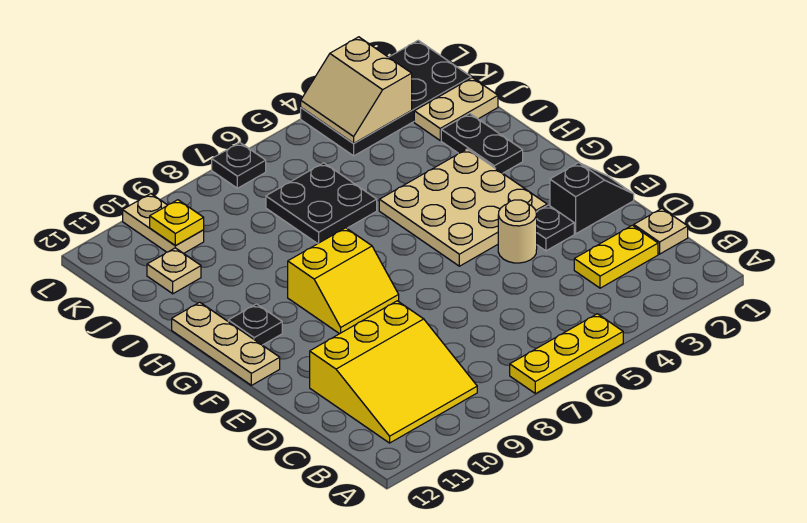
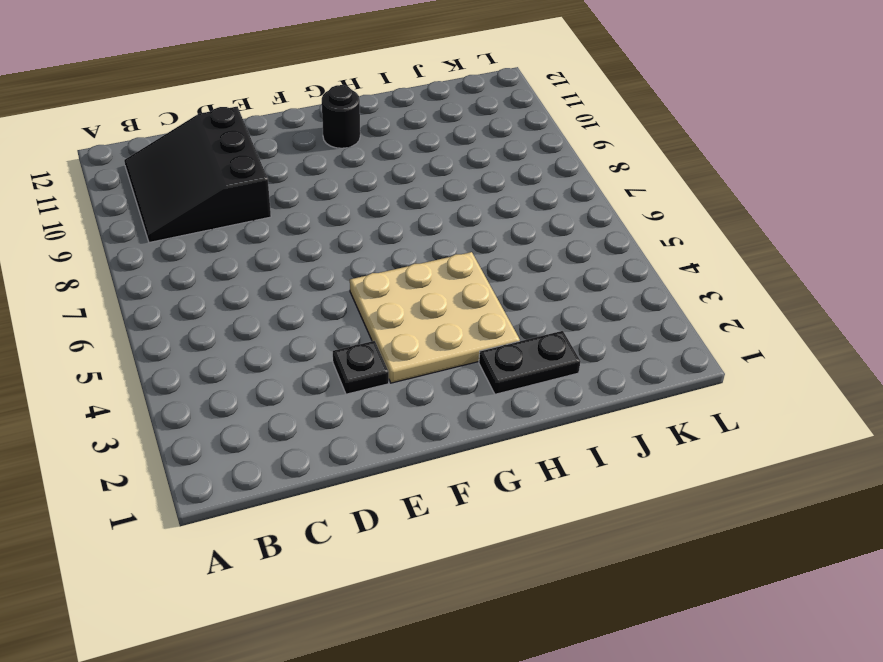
black 3x3 slope [124,107,271,243] -> yellow 3x3 slope [310,301,477,443]
black 1x1 round brick [322,85,360,148] -> black 1x1 plate [228,304,282,345]
none -> yellow 1x3 plate [510,314,623,394]
none -> tan 1x1 plate [634,209,688,254]
none -> yellow 1x2 plate [574,225,658,288]

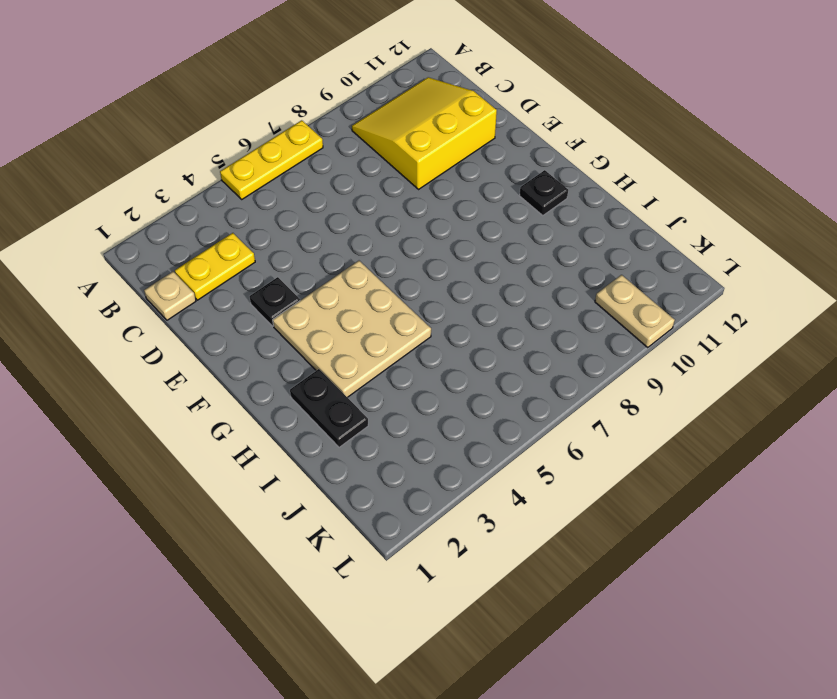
none -> black 1x2 slope [550,163,634,234]
none -> tan 1x1 round brick [498,200,537,263]
none -> yellow 2x2 slope [288,228,399,334]

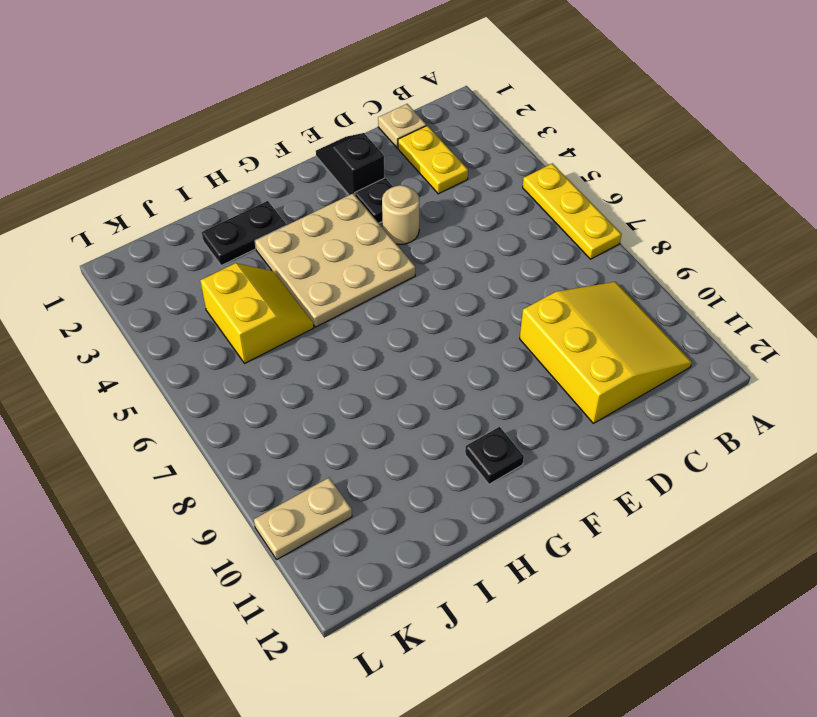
yellow 2x2 slope [200,263,314,363] -> yellow 2x2 slope moved to [288,228,399,334]
none -> tan 1x3 plate [172,302,280,385]
none -> black 2x2 plate [266,163,377,244]
none -> tan 1x2 plate [414,78,498,140]

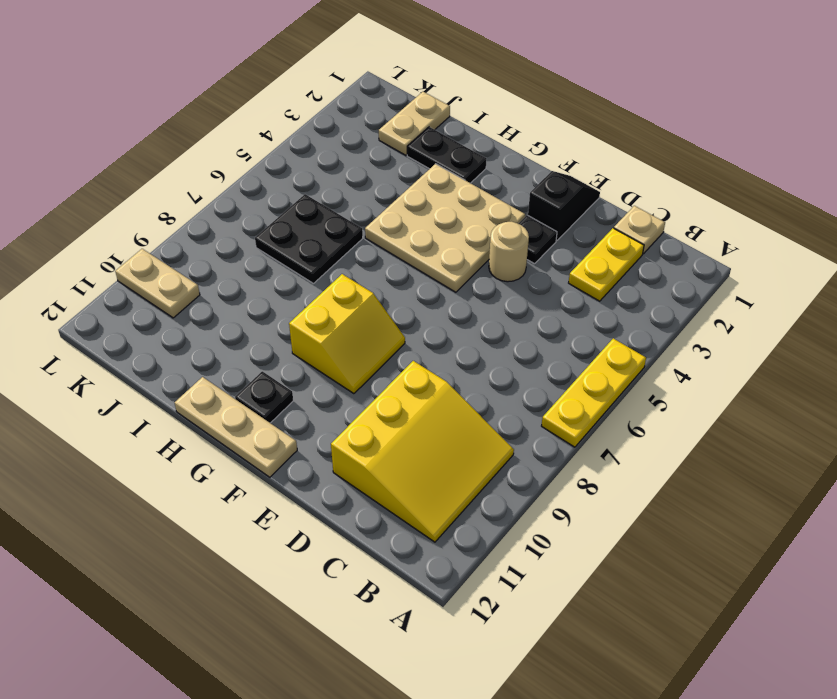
none -> tan 1x1 plate [147,248,201,294]
none -> black 2x4 plate [301,40,471,156]
none -> black 1x1 plate [212,143,266,188]

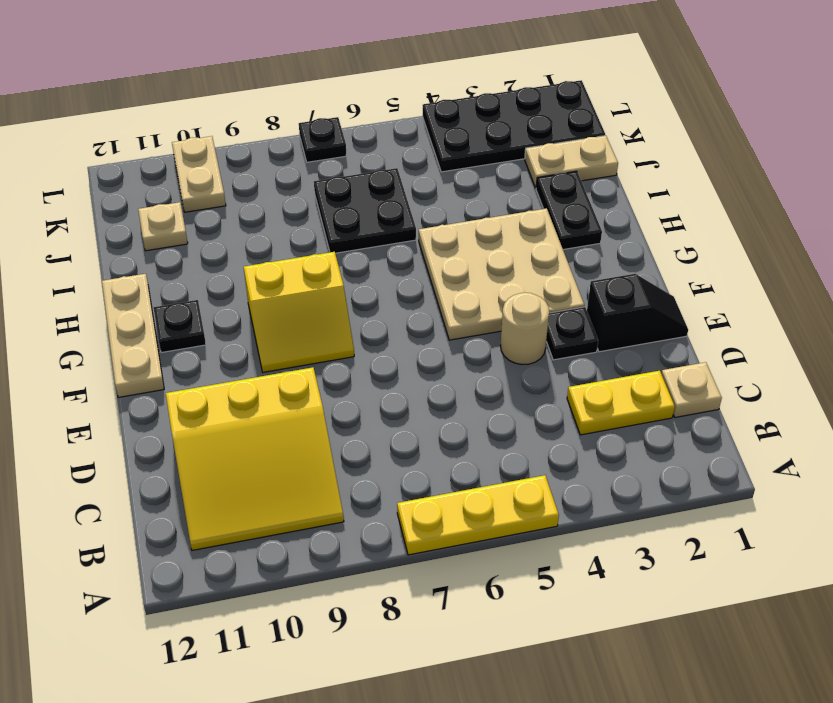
none -> tan 2x2 slope [301,37,412,143]
none -> yellow 1x1 plate [150,200,204,245]

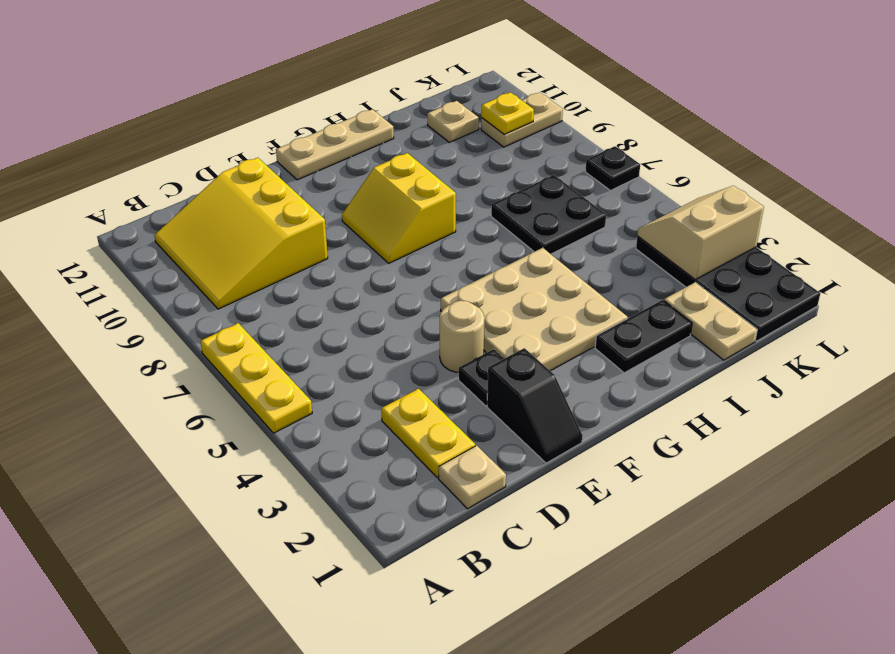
none -> black 1x1 plate [228,304,282,345]

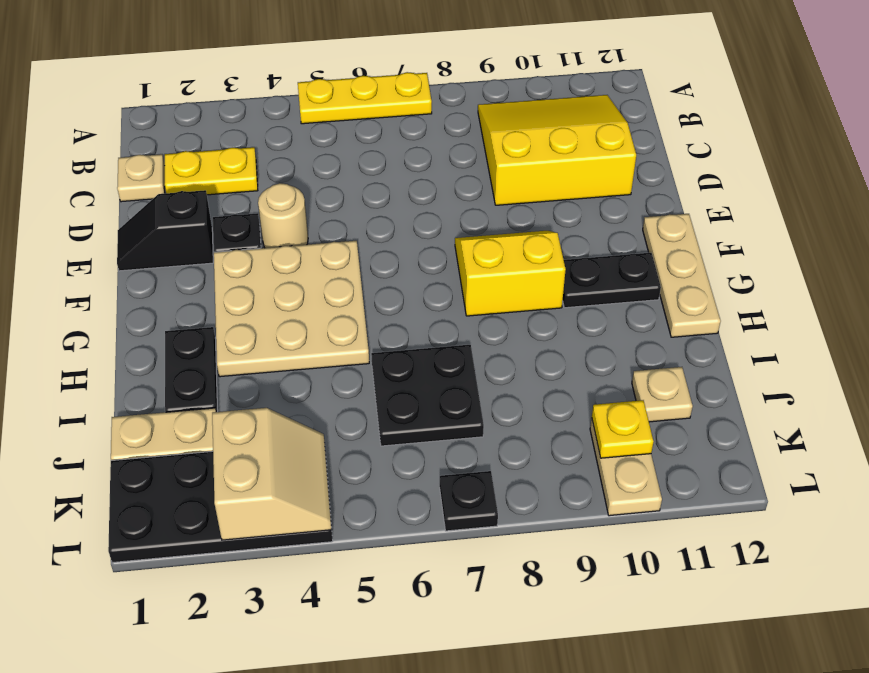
black 1x2 plate [563,253,661,308] -> black 1x1 plate [228,304,282,345]

